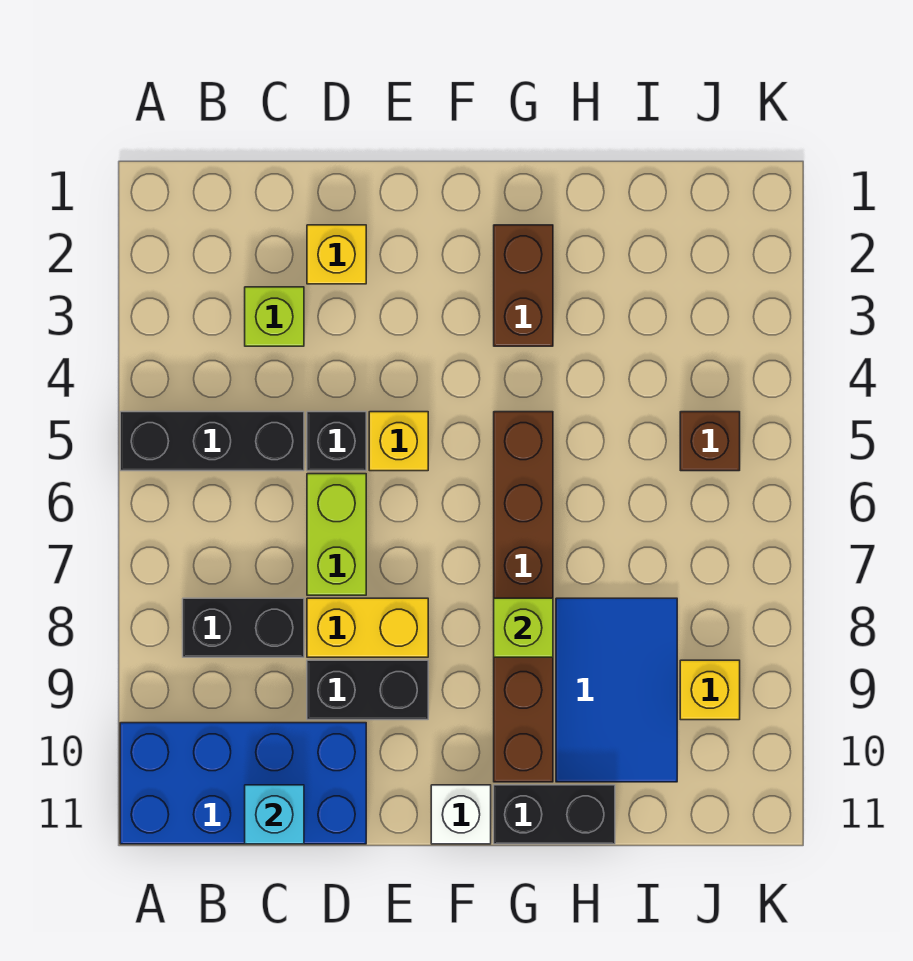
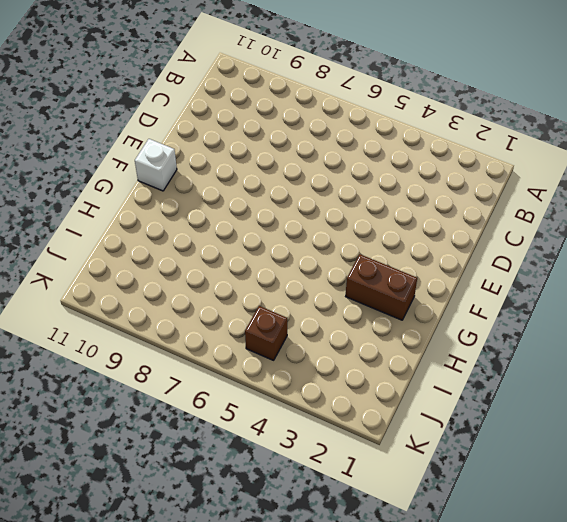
none -> black 1x3 brick [120,412,304,471]
none -> blue 2x4 brick [120,723,366,844]
none -> black 1x2 brick [183,598,304,657]

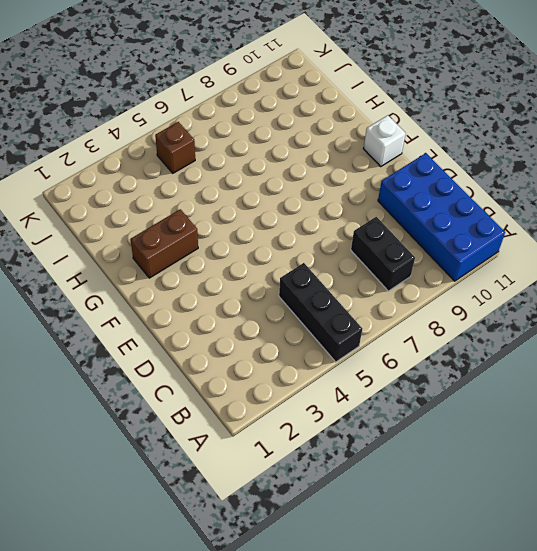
none -> lime 1x1 brick [245,287,304,346]
none -> yellow 1x1 brick [307,225,366,284]
none -> black 1x1 brick [307,412,366,471]

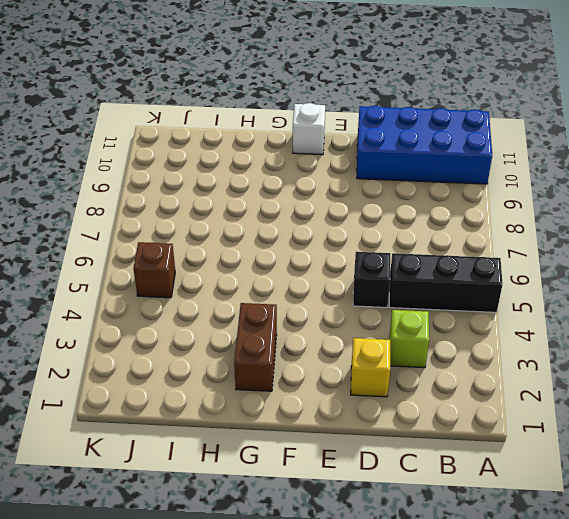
none -> black 1x2 brick [183,598,304,657]
none -> lime 1x2 brick [307,474,366,595]
none -> yellow 1x2 brick [307,598,428,657]

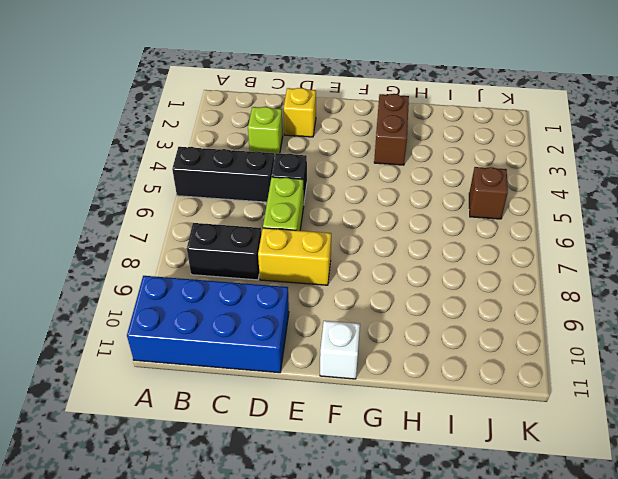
none -> black 1x2 brick [307,660,428,720]
none -> yellow 1x1 brick [369,412,428,471]
none -> brown 1x6 brick [494,412,553,782]

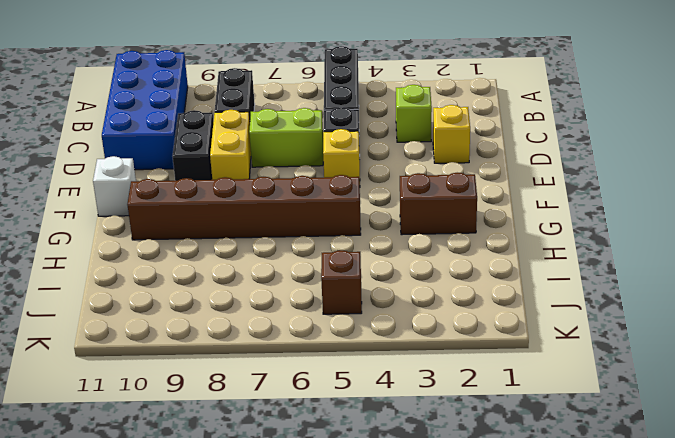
none -> black 1x2 brick [494,785,615,844]
none -> blue 2x3 tile [556,598,677,782]
none -> yellow 1x1 brick [680,660,740,720]

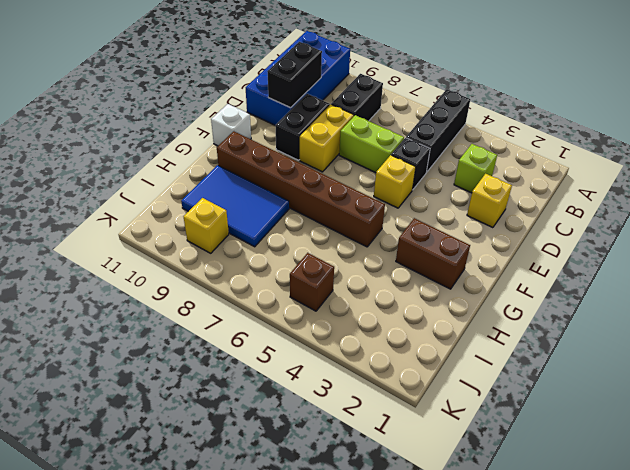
black 1x2 brick [267,42,322,108] -> black 1x2 brick moved to [494,785,615,844]
none -> cyan 1x1 brick [245,785,304,844]
none -> lime 1x1 brick [494,598,553,657]

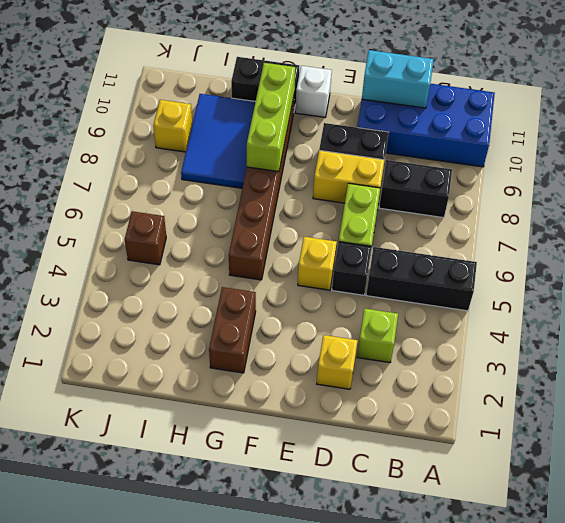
cyan 1x2 brick [362,50,434,108] -> cyan 1x1 brick [245,785,304,844]
lime 1x3 brick [247,63,295,172] -> lime 1x1 brick [494,598,553,657]

